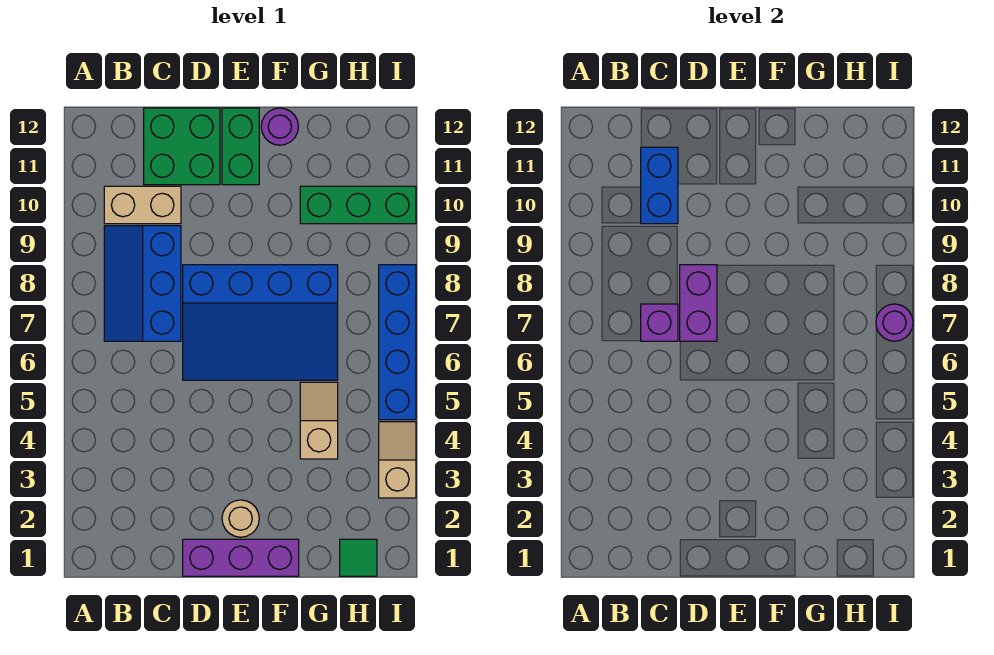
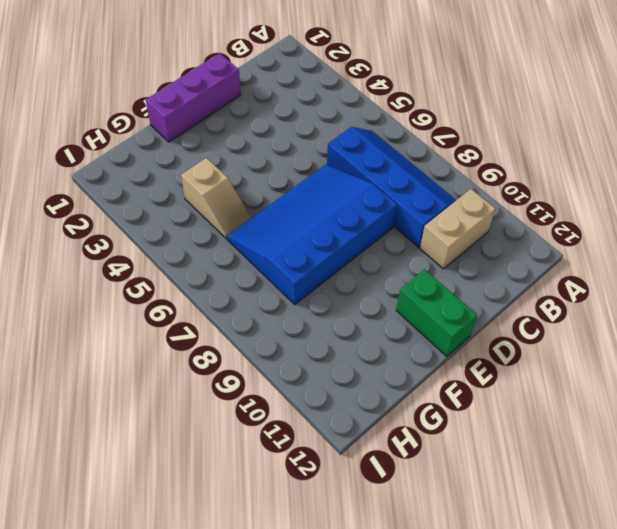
blue 2x4 slope [327,127,456,247] -> blue 2x3 slope [104,226,181,341]
none -> green 2x2 brick [144,108,220,185]
none -> tan 1x1 round brick [222,500,259,537]
none -> purple 1x1 round brick [261,108,299,145]

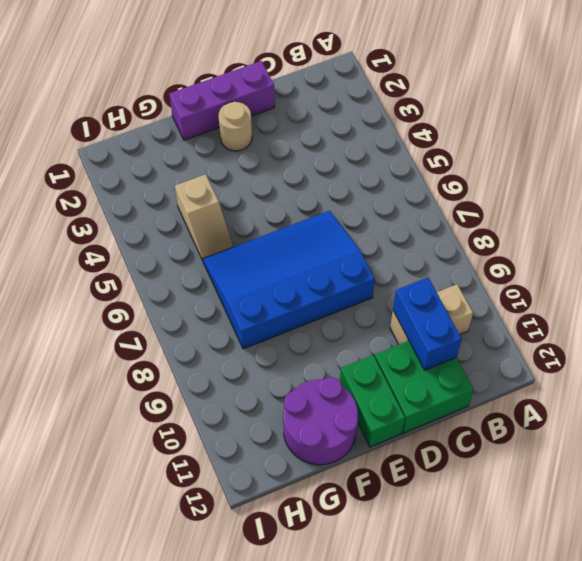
purple 2x2 round brick [283,377,358,465] -> purple 1x1 round brick [261,108,299,145]
none -> blue 2x3 slope [104,226,181,341]
none -> green 1x3 brick [300,186,416,224]
none -> green 1x1 tile [340,539,377,576]

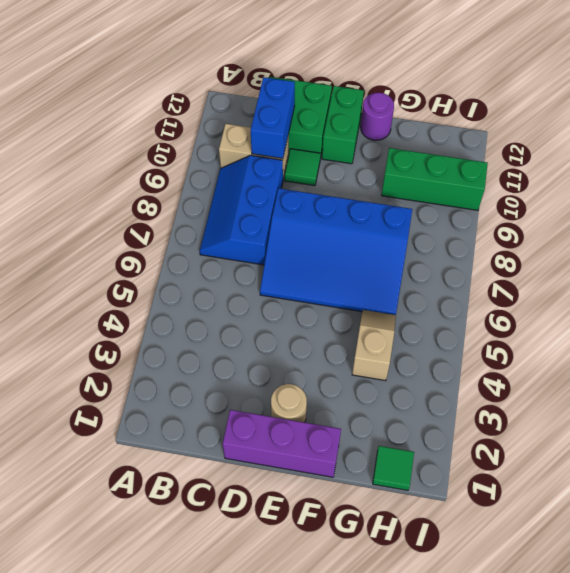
green 1x1 tile [285,149,321,186] -> none
none -> tan 1x2 slope [379,422,416,498]
none -> blue 1x4 brick [379,265,416,420]
none -> purple 1x1 brick [641,304,678,341]

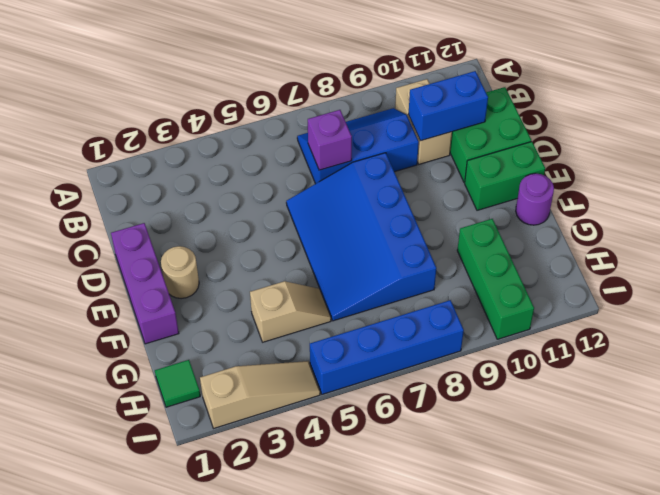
tan 1x3 slope [200,361,320,428] -> tan 1x2 slope [379,422,416,498]
none -> purple 1x2 brick [680,265,717,341]
none -> purple 1x1 round brick [876,304,913,341]

